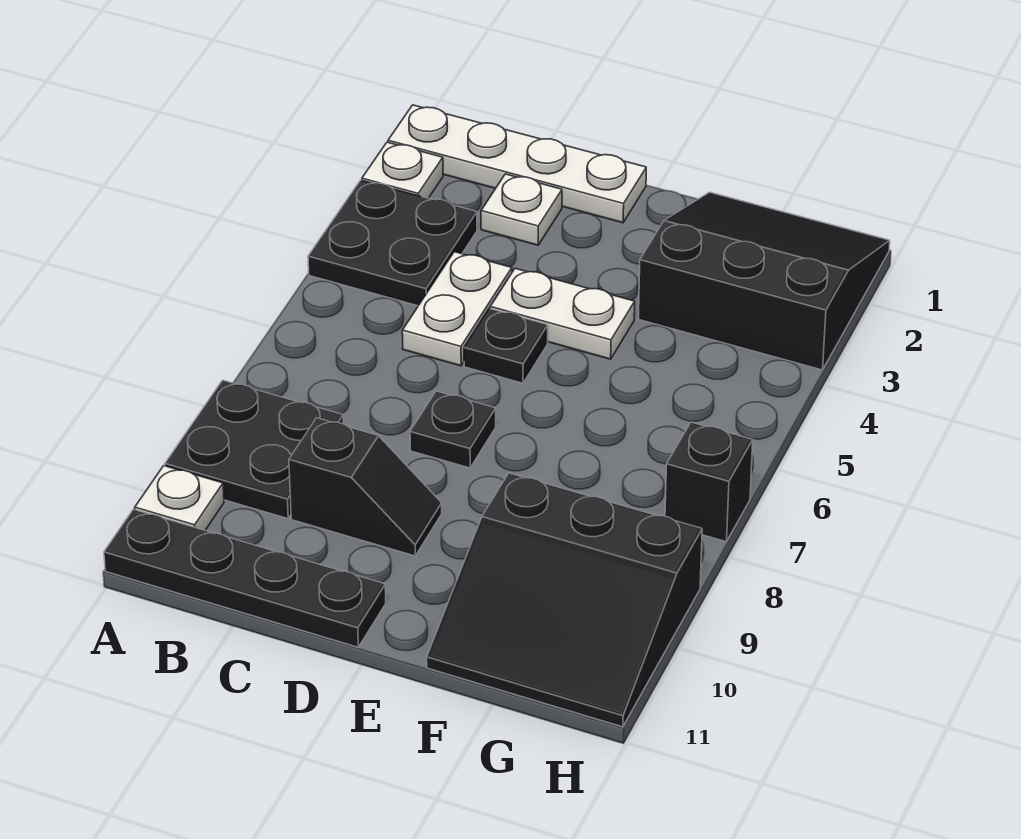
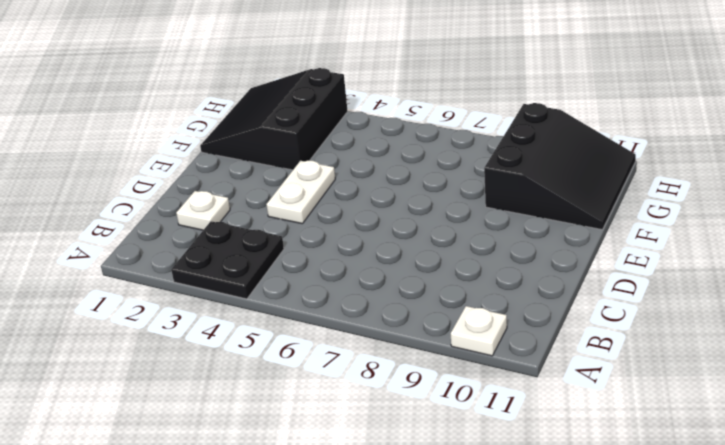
none -> white 1x4 plate [388,105,646,223]
none -> white 1x1 plate [362,142,443,198]
none -> black 2x2 plate [165,380,343,519]

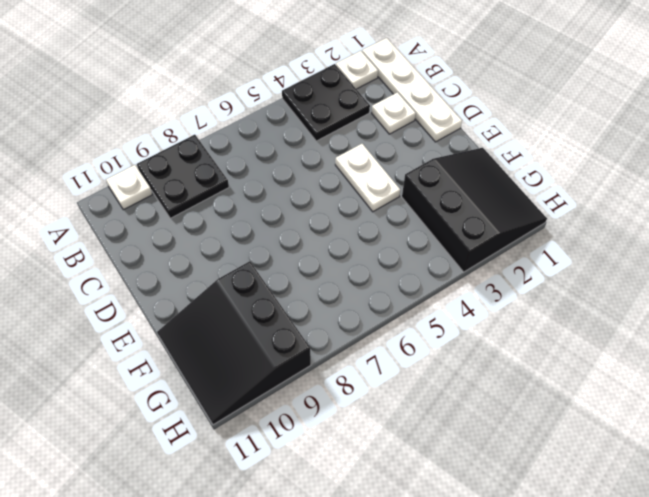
none -> black 1x4 plate [104,509,386,647]
none -> white 1x2 plate [402,252,512,366]
none -> black 1x2 slope [289,418,442,556]

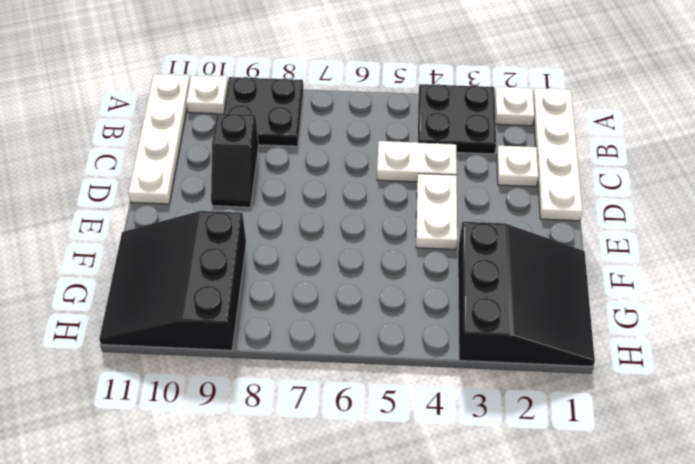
white 1x4 plate [128,74,190,204] -> black 1x4 plate [104,509,386,647]
none -> black 1x1 plate [464,309,548,383]
none -> black 1x1 plate [410,391,496,468]
none -> black 1x1 brick [665,422,753,542]

